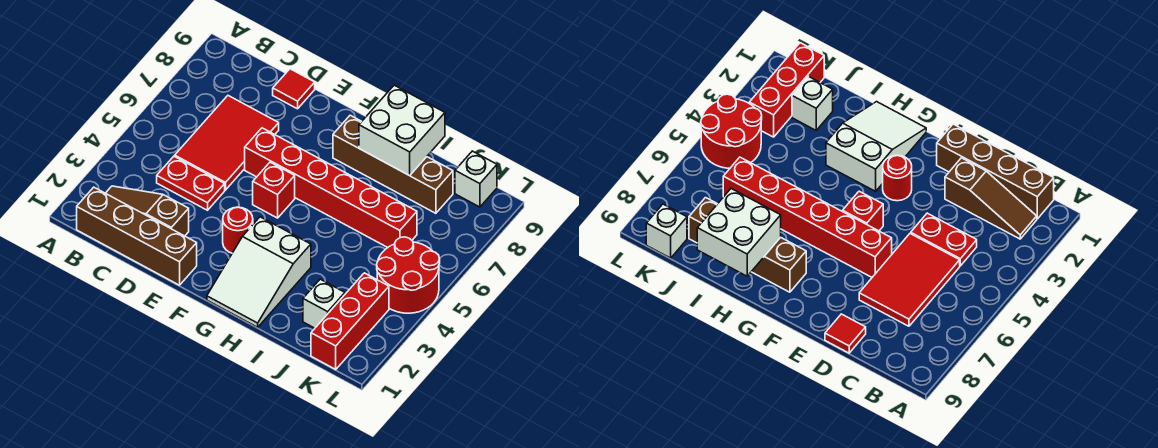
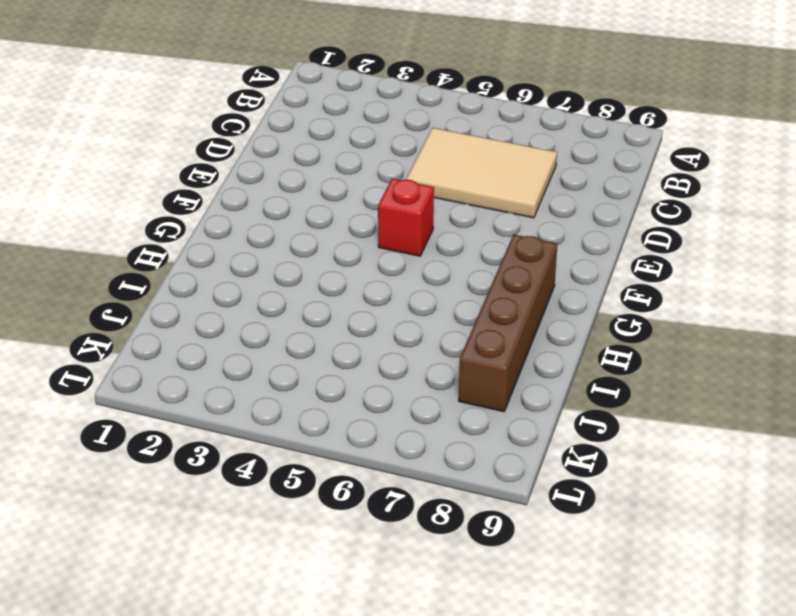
tan 2x3 tile [406,128,557,218] -> red 2x3 tile [175,96,279,190]
none -> brown 1x4 brick [77,187,197,285]
none -> brown 1x3 slope [106,186,189,236]
none -> red 1x2 plate [157,156,225,210]

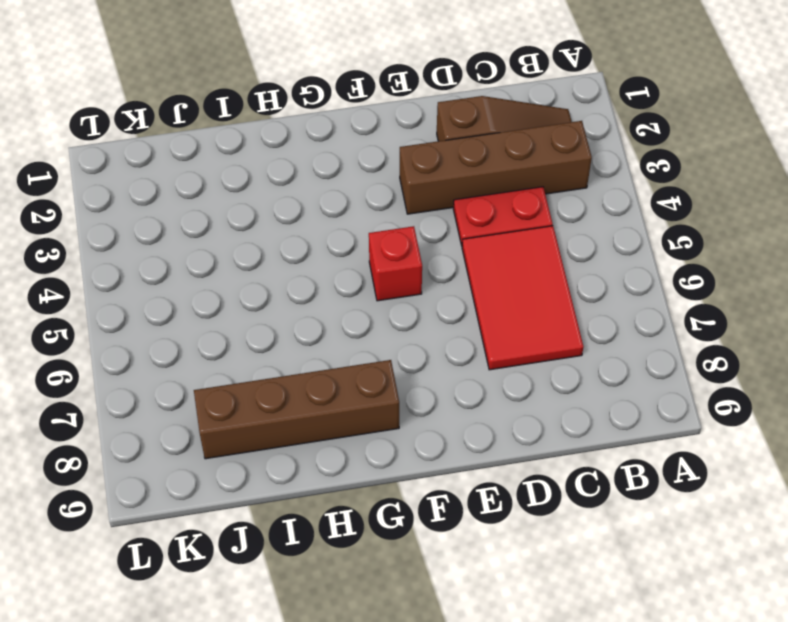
brown 1x4 brick [400,121,592,214] -> brown 1x4 brick moved to [77,187,197,285]
none -> red 1x1 tile [273,69,315,109]
none -> red 1x6 brick [245,128,417,248]
none -> red 1x1 round brick [223,207,253,253]

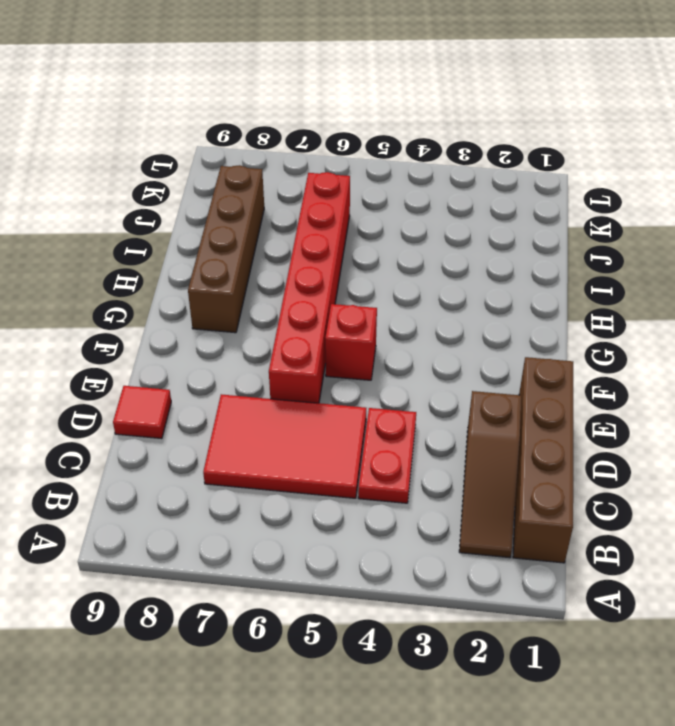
none -> red 1x1 round brick [223,207,253,253]
none -> white 2x3 slope [207,217,311,327]
none -> white 1x1 brick [303,279,345,328]

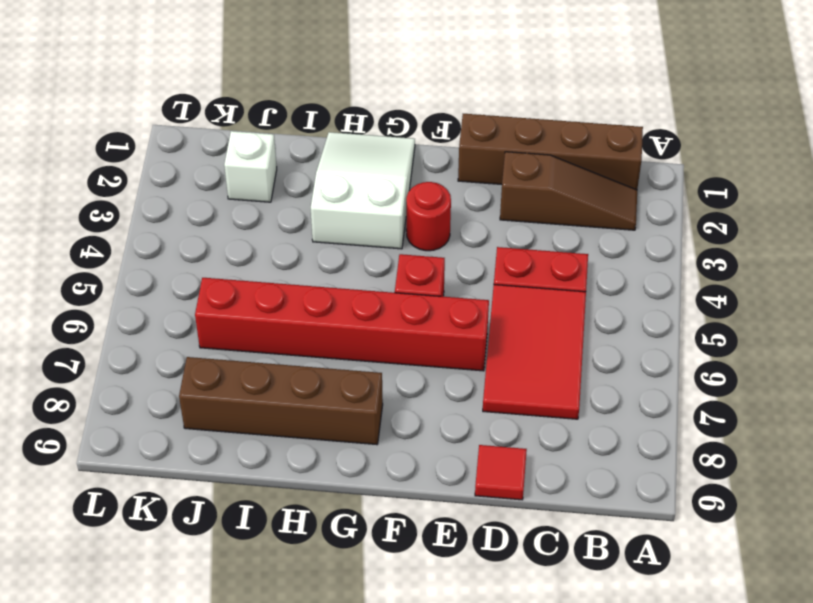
none -> red 1x3 brick [311,273,389,369]
none -> red 2x2 round brick [377,237,440,313]
none -> white 1x1 brick [455,151,497,207]

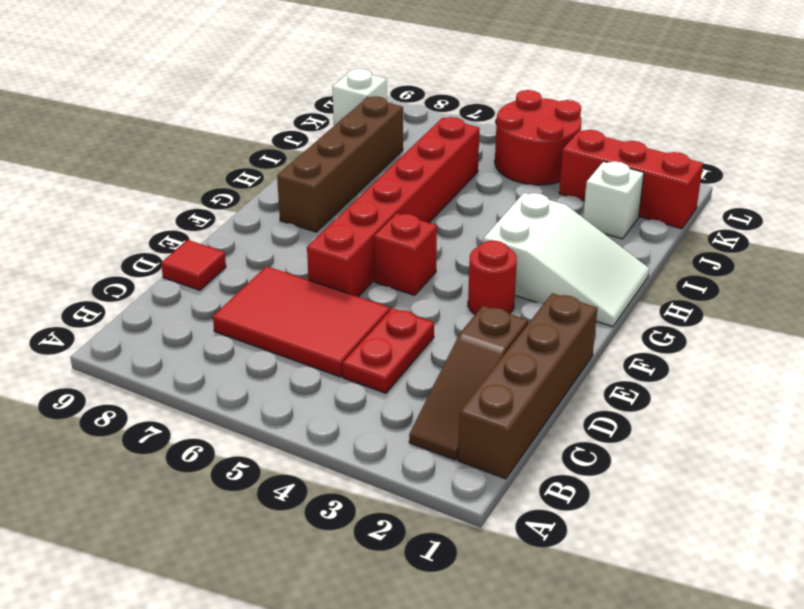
none -> white 2x2 brick [359,85,445,176]

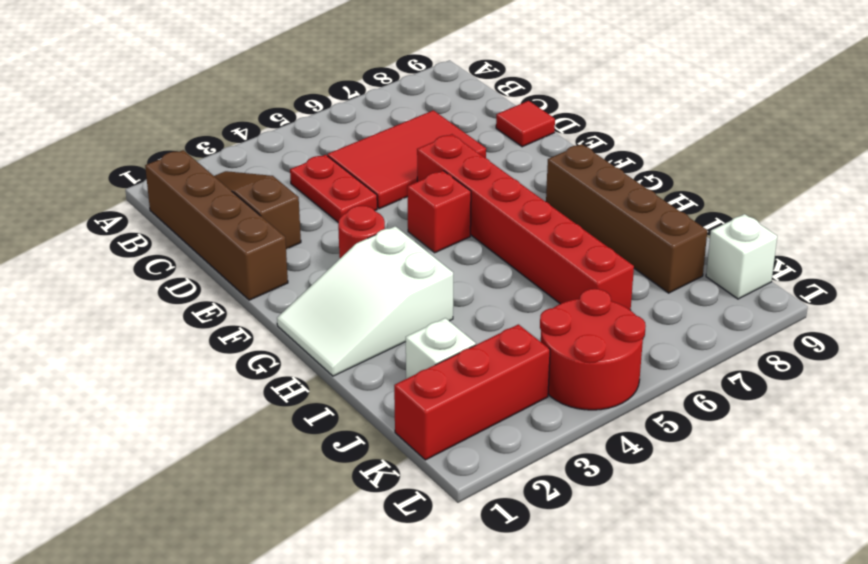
none -> white 2x2 brick [359,85,445,176]

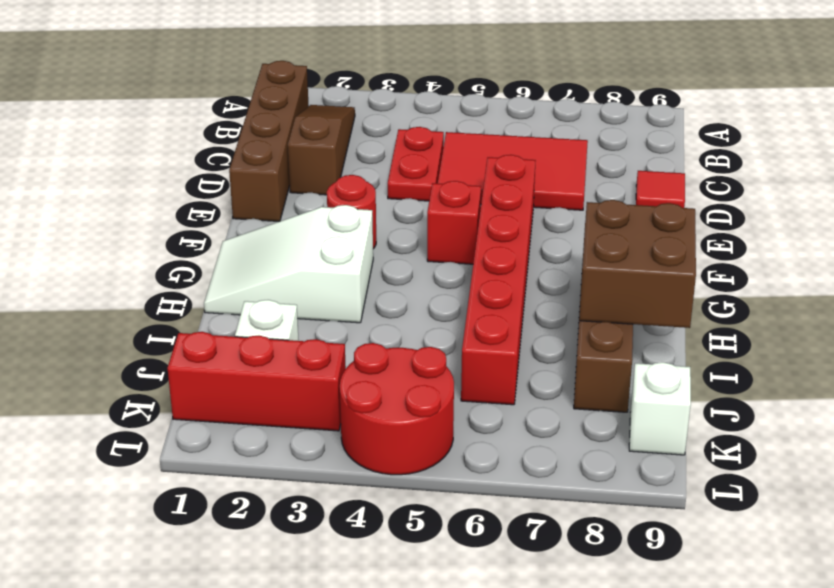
brown 2x2 brick [579,200,696,328] -> white 2x2 brick [359,85,445,176]

